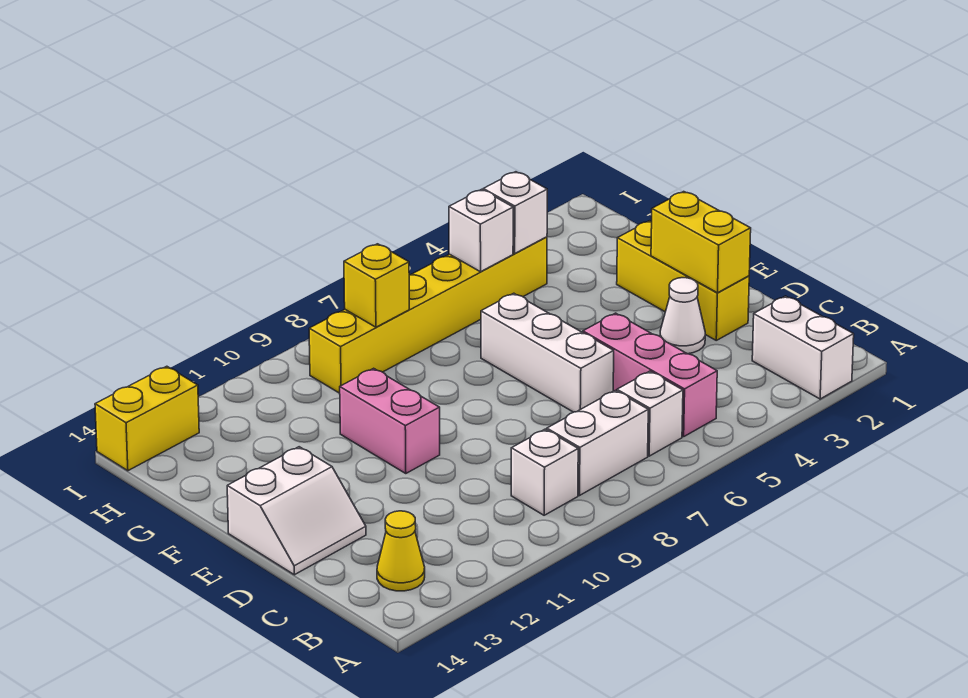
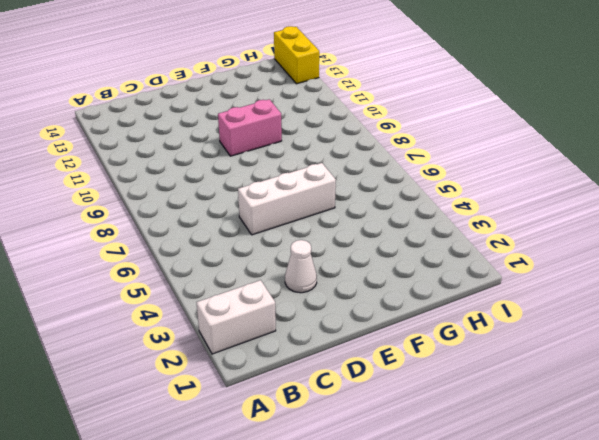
none -> pink 1x3 brick [583,313,717,437]
none -> white 1x1 brick [617,371,683,456]
none -> white 1x2 brick [547,390,648,495]

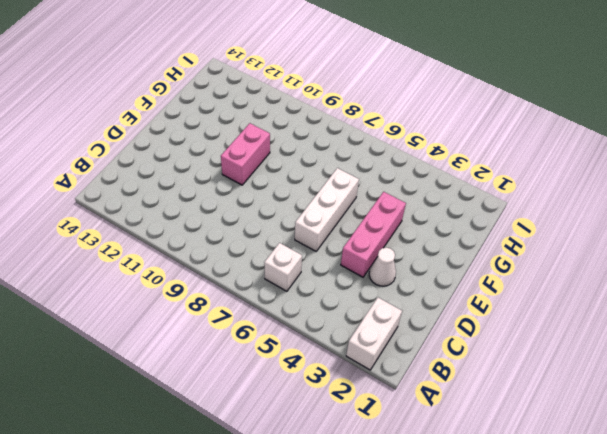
pink 1x3 brick [341,192,406,277] -> pink 1x3 brick moved to [583,313,717,437]
none -> white 1x2 brick [547,390,648,495]
none -> white 1x1 brick [511,429,578,515]
none -> yellow 1x1 cone [377,511,425,591]

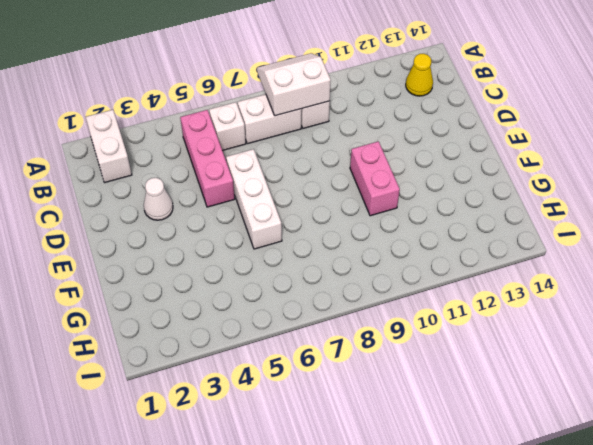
white 2x2 slope [257,53,331,116] -> white 2x2 slope moved to [227,447,366,575]
none -> yellow 1x3 brick [617,221,749,340]
none -> yellow 1x6 brick [309,237,547,393]
none -> yellow 1x2 brick [95,366,199,471]

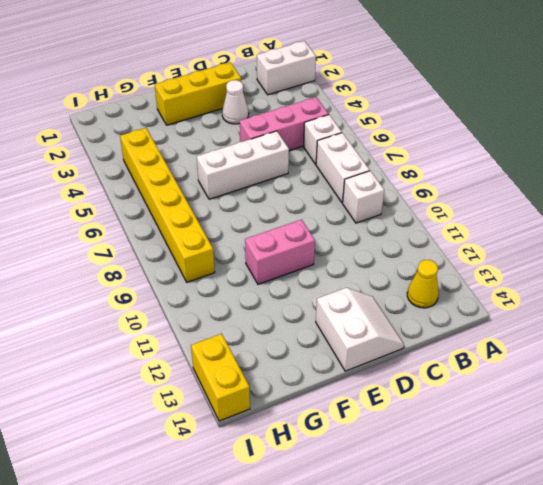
none -> yellow 1x2 brick [651,192,751,293]
none -> white 1x1 brick [483,172,547,253]
none -> white 1x1 brick [449,189,513,272]

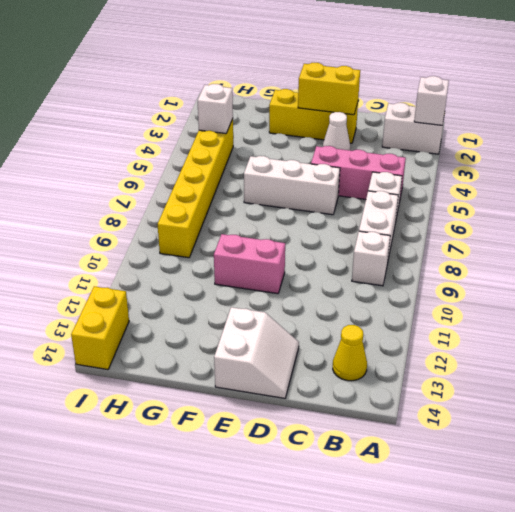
white 1x1 brick [414,76,449,125] -> white 1x1 brick moved to [449,189,513,272]
none -> yellow 1x1 brick [344,244,409,327]

